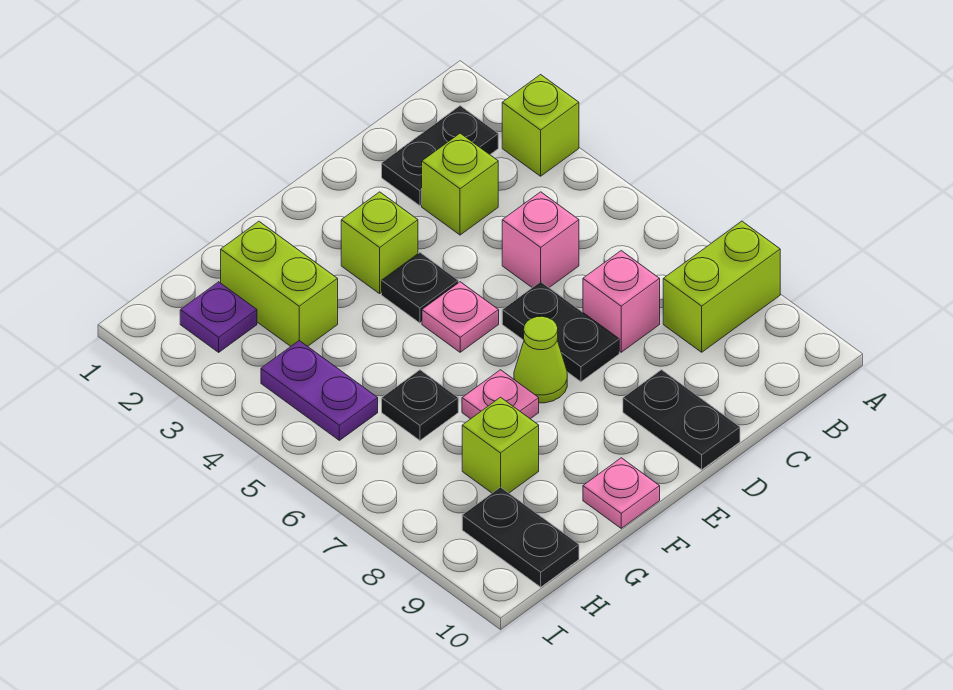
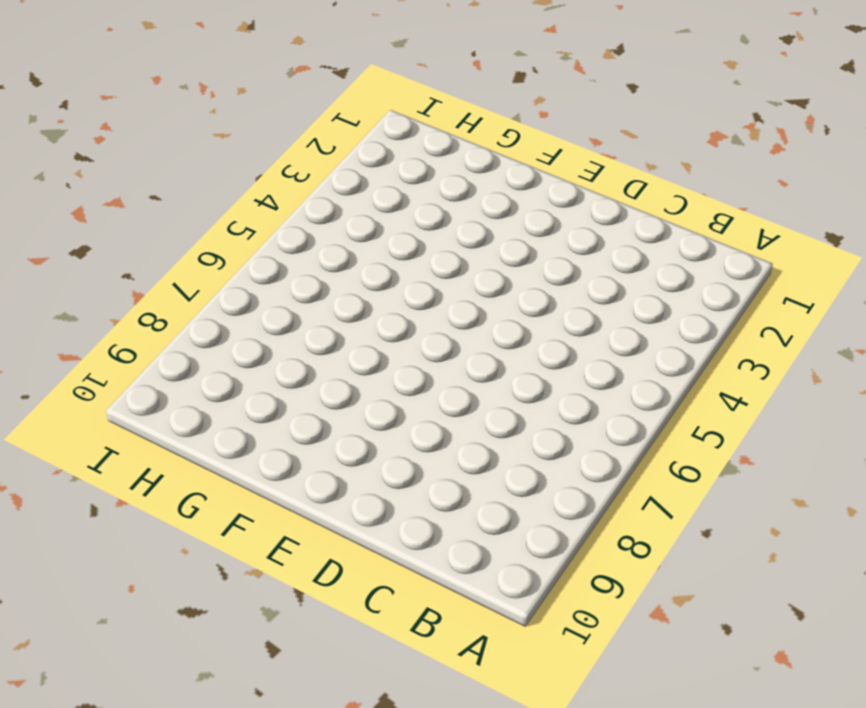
none -> lime 1x1 brick [502,75,579,176]
none -> lime 1x2 brick [663,221,780,352]
none -> black 1x2 plate [382,106,498,206]

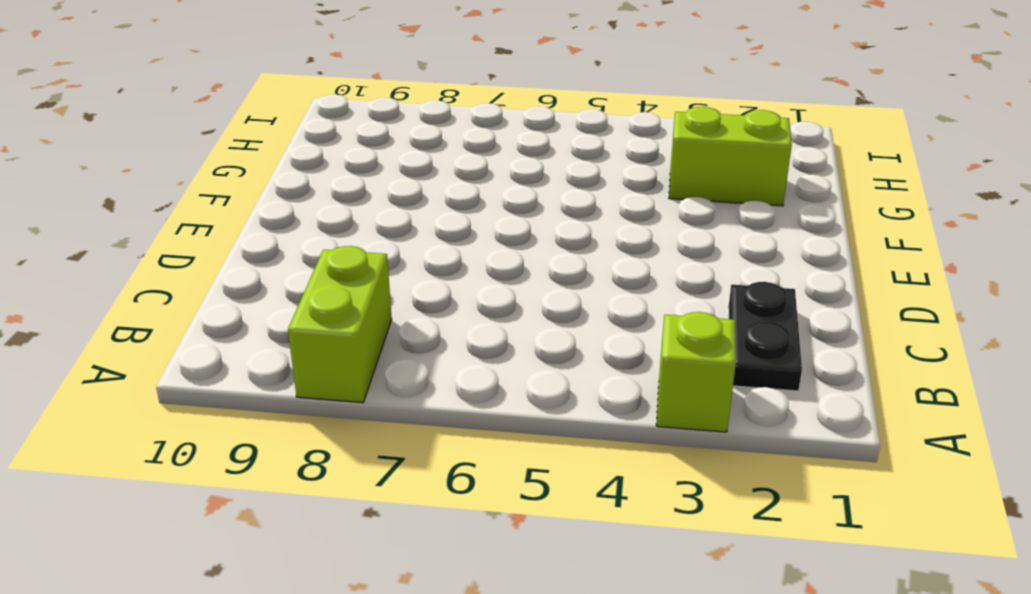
none -> lime 1x1 brick [422,133,498,235]
none -> pink 1x1 brick [502,192,579,288]
none -> pink 1x1 brick [583,251,660,352]

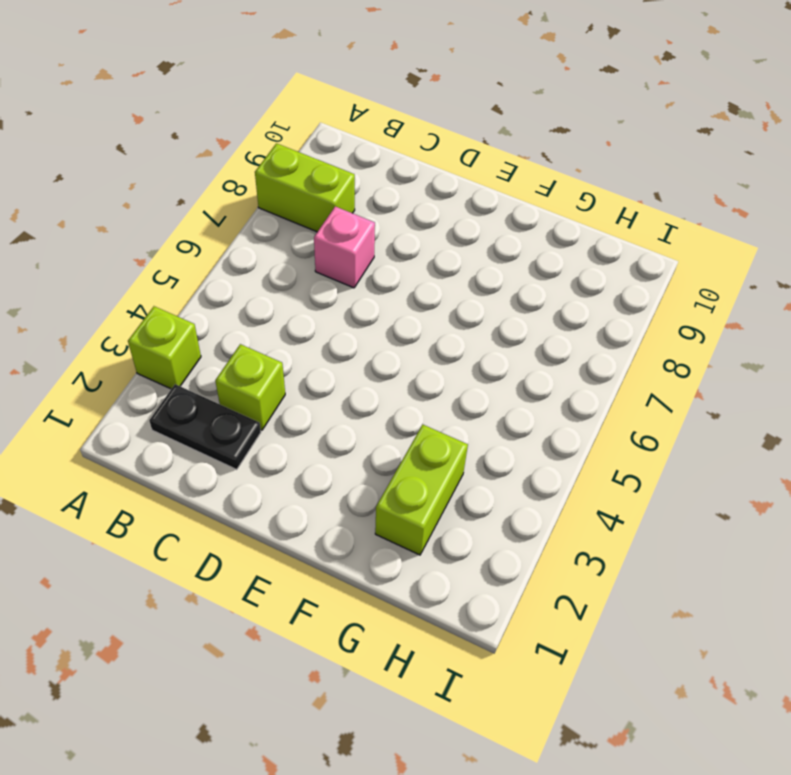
none -> pink 1x1 brick [502,192,579,288]
none -> black 1x2 plate [502,282,619,382]
none -> black 1x2 plate [623,370,740,470]

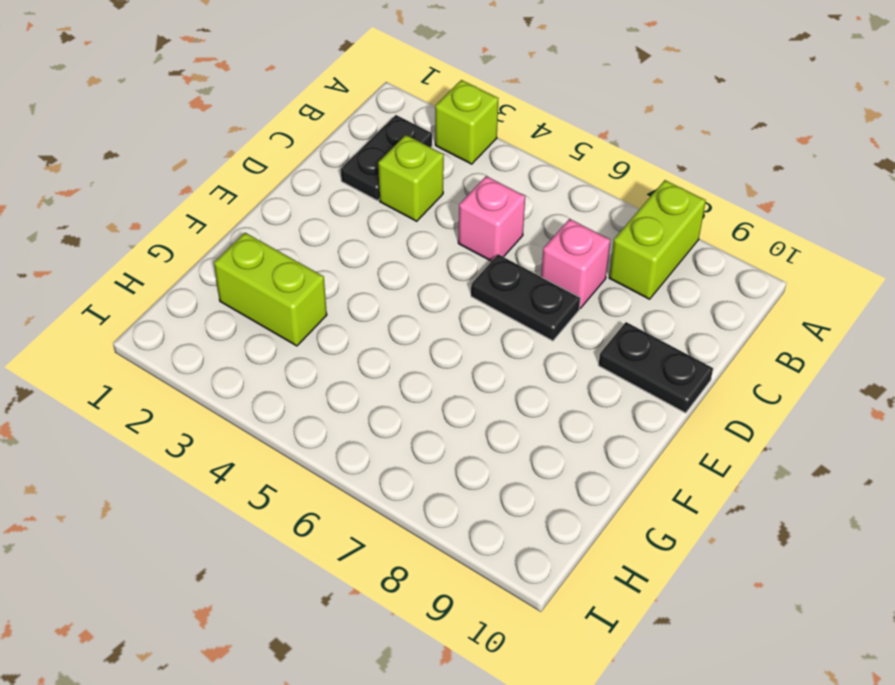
none -> lime 1x1 brick [341,192,418,294]
none -> black 1x1 plate [382,253,458,323]
none -> pink 1x1 plate [422,282,499,352]

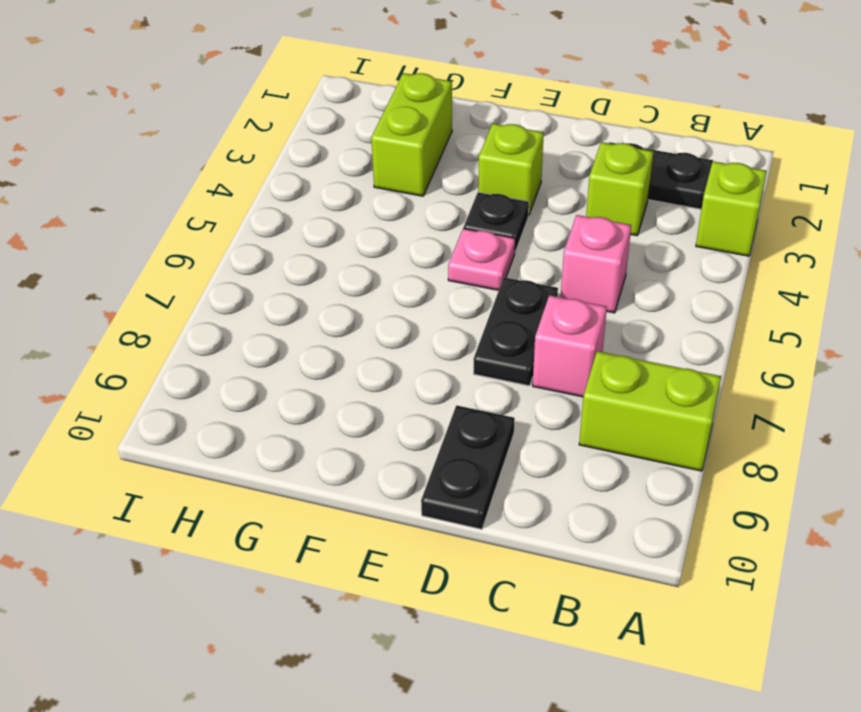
none -> lime 1x1 cone [514,316,567,403]
none -> pink 1x1 plate [462,370,539,419]
none -> pink 1x1 plate [583,458,660,528]

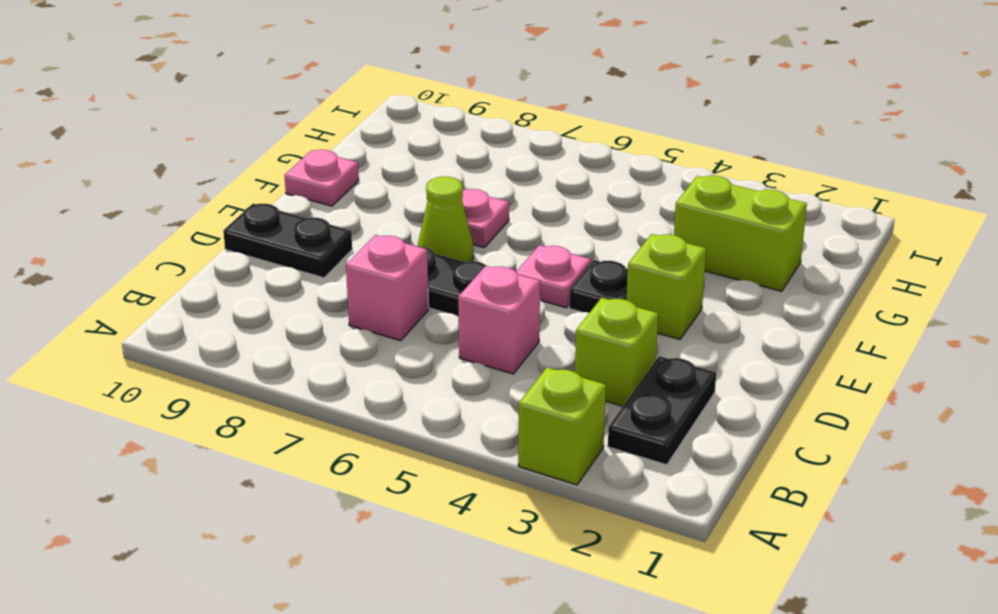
none -> lime 1x2 brick [663,221,780,352]
none -> black 1x1 plate [382,370,458,440]
none -> lime 1x1 brick [462,397,539,493]

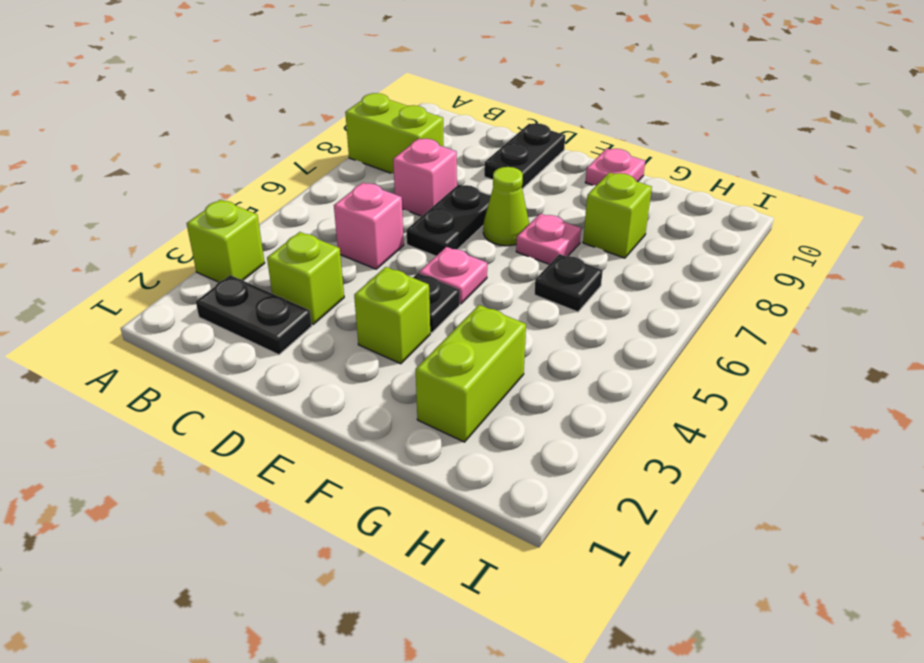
none -> purple 1x1 plate [180,282,257,352]
none -> purple 1x2 plate [261,341,378,440]
none -> black 1x2 plate [462,487,579,587]

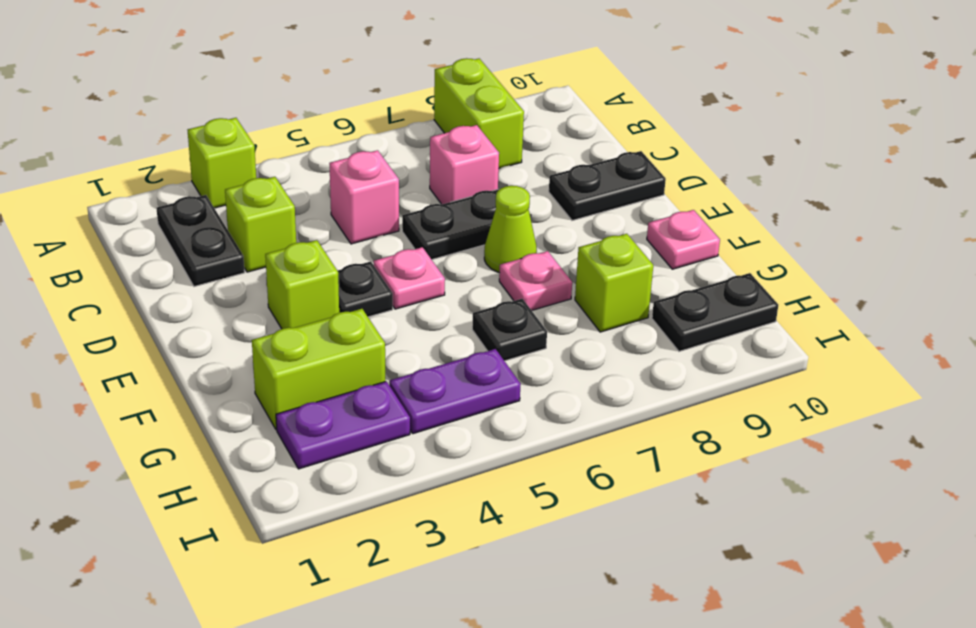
purple 1x2 plate [276,381,410,469] -> purple 1x1 plate [180,282,257,352]

